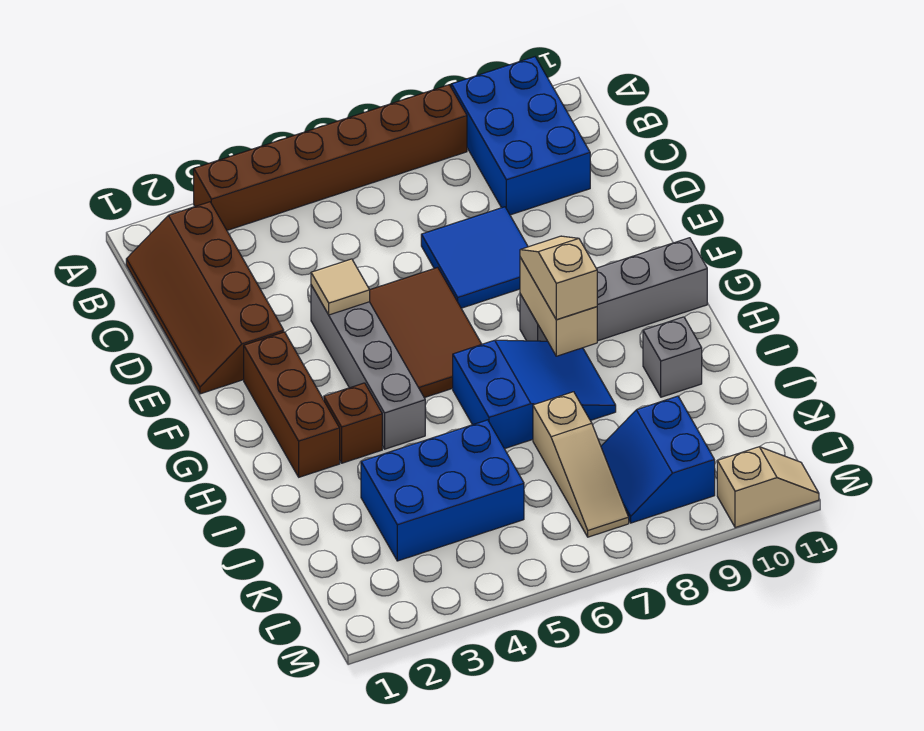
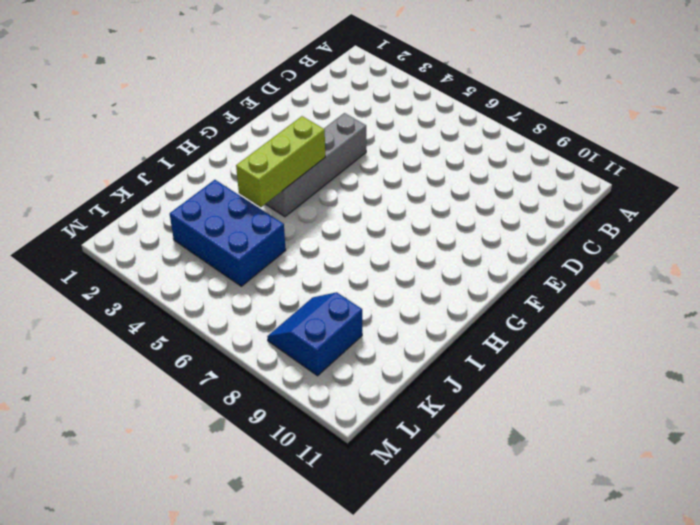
lime 1x3 brick [236,116,325,207] -> none
none -> brown 1x6 brick [194,85,467,230]
none -> blue 2x3 brick [451,57,590,215]
none -> brown 2x4 slope [126,202,284,394]

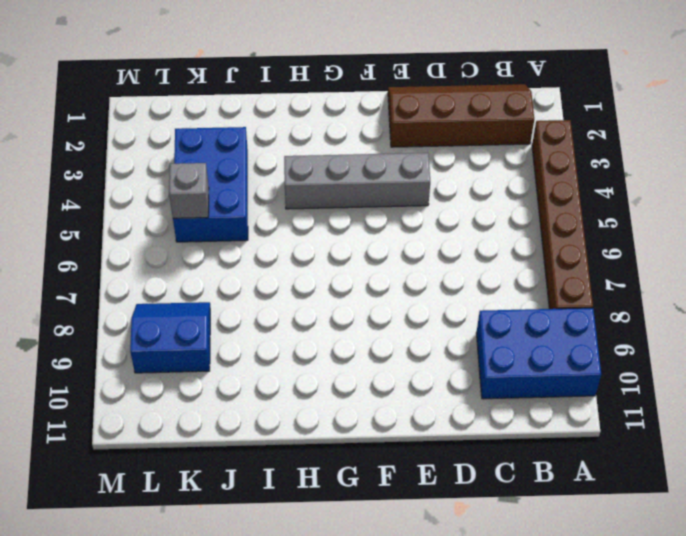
grey 1x1 brick [169,163,209,218] -> grey 1x1 brick moved to [643,317,702,397]
none -> blue 2x2 tile [421,207,528,308]
none -> brown 2x3 tile [370,267,482,398]
none -> brown 1x3 brick [244,332,340,477]

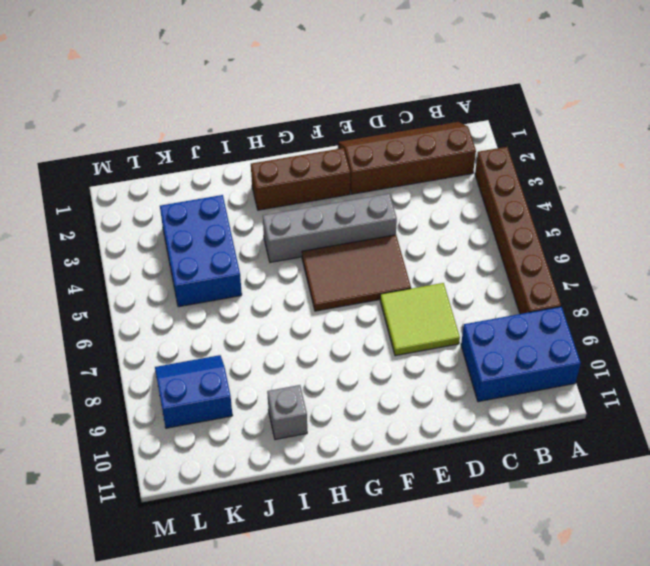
lime 2x2 tile [380,283,460,356] -> blue 2x2 tile [421,207,528,308]
none -> grey 1x4 brick [520,238,707,341]
none -> brown 1x1 brick [324,383,382,463]
none -> blue 2x3 slope [453,340,616,449]

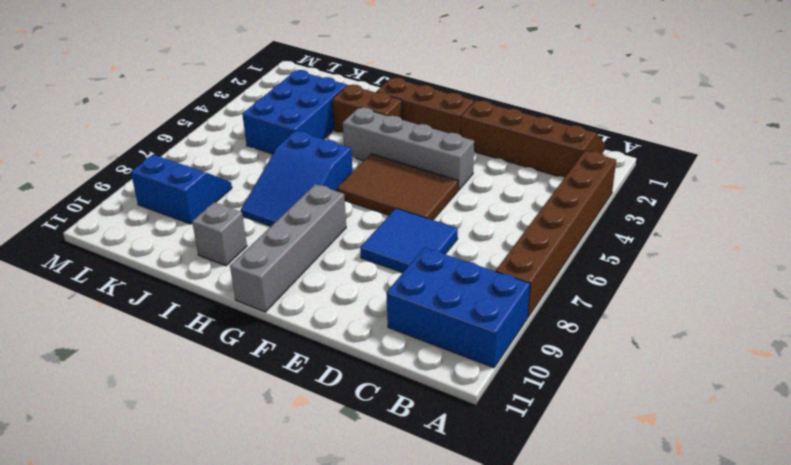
brown 1x2 brick [332,85,402,133] -> brown 1x1 brick [324,383,382,463]
none -> tan 1x3 slope [533,392,629,537]
none -> tan 1x2 slope [717,447,819,528]
none -> tan 1x1 tile [311,259,370,315]

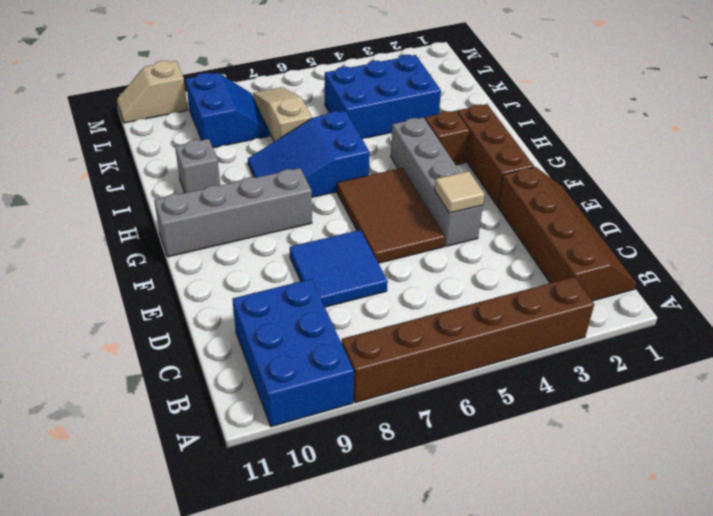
none -> tan 1x2 brick [520,257,597,356]
none -> tan 1x2 slope [520,236,597,320]

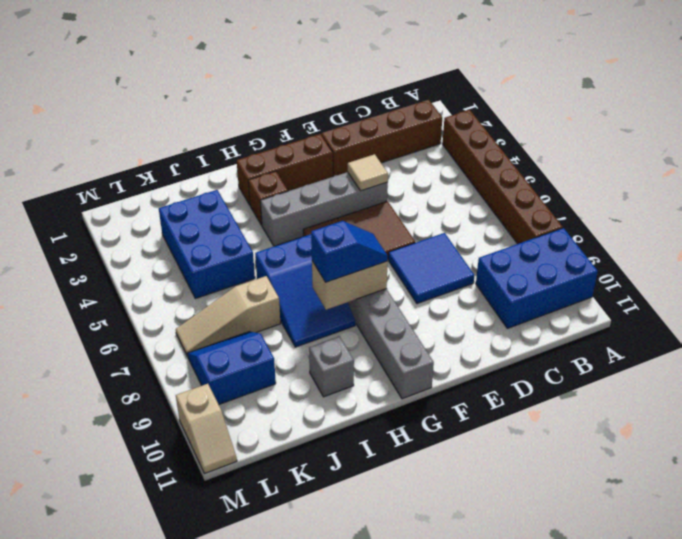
blue 1x2 slope [311,221,388,282] -> tan 1x2 slope [520,236,597,320]

